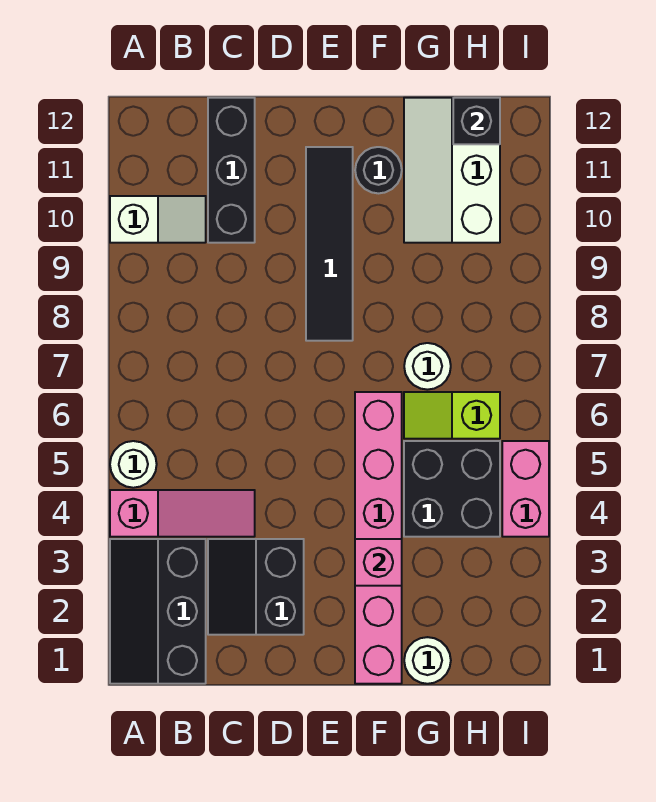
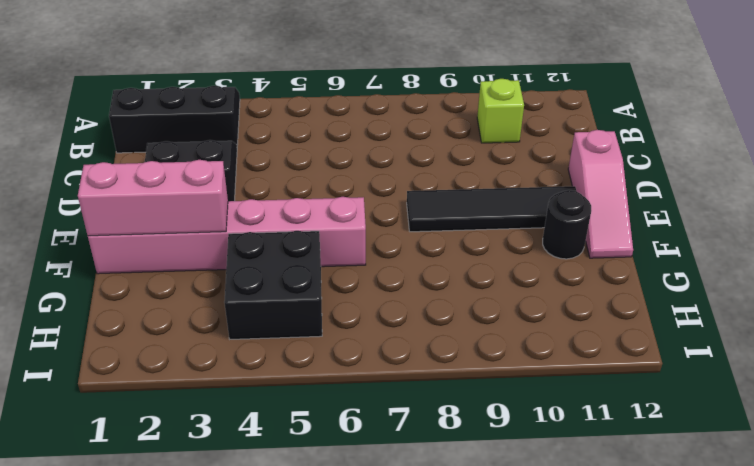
lime 1x1 brick [477,79,524,143] -> white 1x2 slope [110,196,206,243]
pink 1x3 slope [568,130,633,258] -> pink 1x3 slope moved to [110,490,255,537]
pink 1x3 brick [78,160,228,236] -> pink 1x1 brick [355,539,402,586]
none -> white 1x1 round brick [110,441,157,488]
none -> black 1x3 brick [208,98,255,243]
none -> white 1x1 round brick [404,637,451,684]

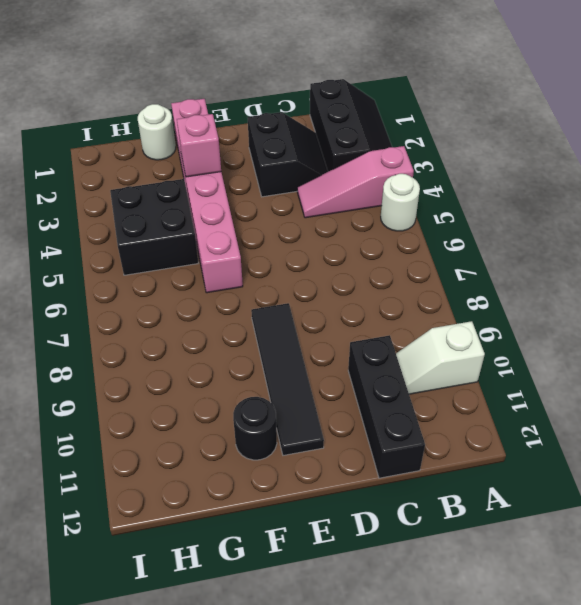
none -> lime 1x2 slope [404,392,500,439]
none -> white 1x1 round brick [404,343,451,390]
none -> white 2x3 slope [404,98,500,243]

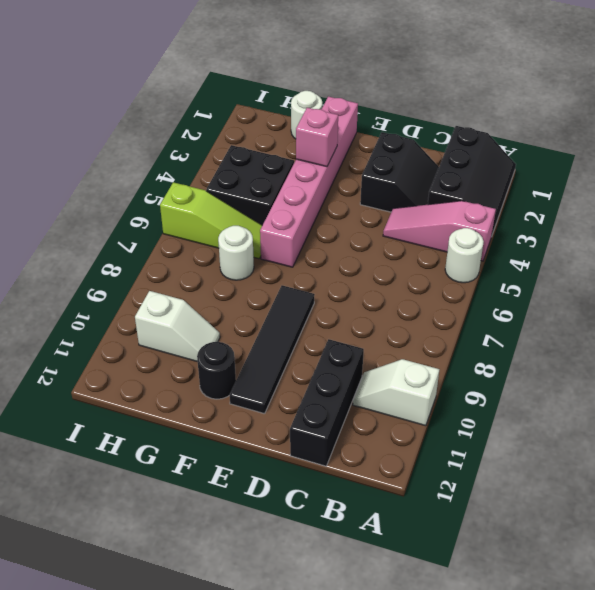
lime 1x3 slope [160,182,262,259] -> lime 1x2 slope [404,392,500,439]
white 1x2 slope [135,291,220,362] -> white 2x3 slope [404,98,500,243]
none -> pink 1x2 brick [502,441,549,537]
none -> black 1x1 brick [453,98,500,144]

